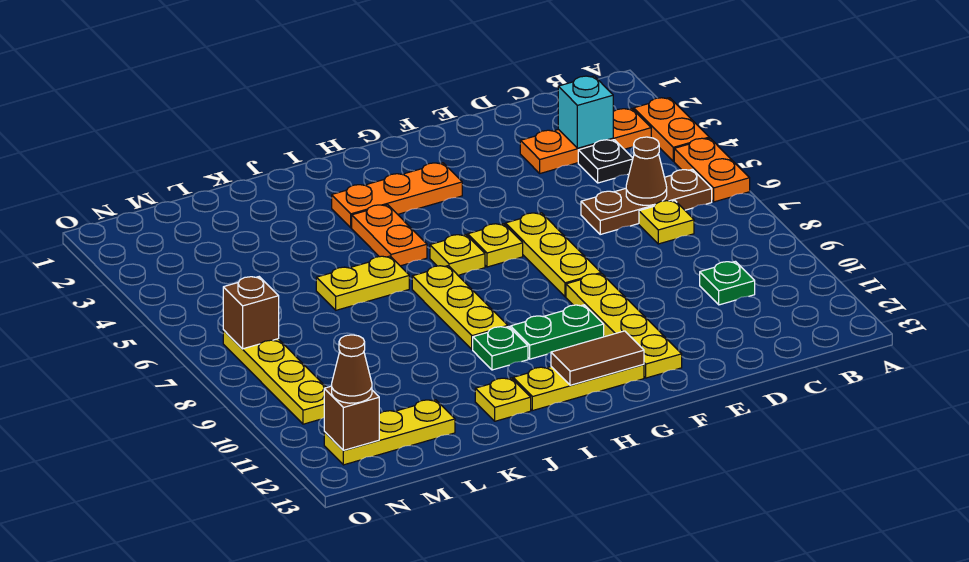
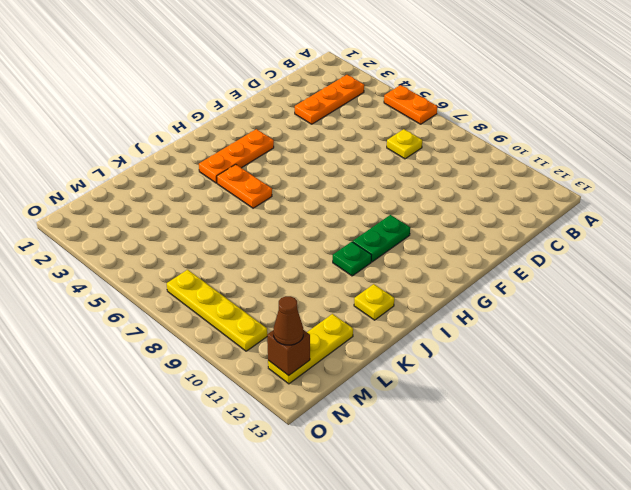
none -> orange 1x2 plate [634,98,709,161]
none -> brown 1x3 plate [581,169,712,234]
none -> black 1x1 plate [578,140,633,183]

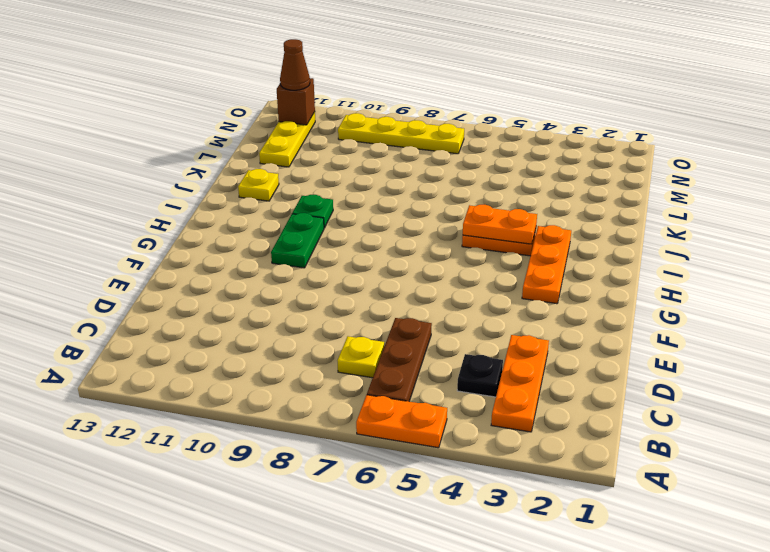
orange 1x2 plate [463,205,537,244] -> orange 1x2 plate moved to [634,98,709,161]
none -> green 1x1 plate [700,261,755,305]
none -> yellow 1x3 plate [505,213,601,297]
none -> yellow 1x4 plate [566,274,682,378]

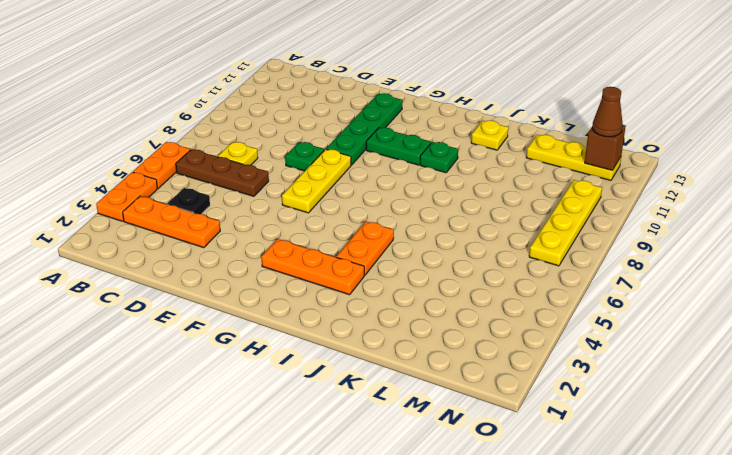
green 1x1 plate [285,142,324,171] -> green 1x1 plate moved to [700,261,755,305]
green 1x4 plate [326,93,403,165] -> yellow 1x4 plate [566,274,682,378]
none -> yellow 1x1 plate [468,224,523,267]
none -> yellow 1x3 plate [513,364,644,411]
none -> yellow 1x1 plate [430,234,485,275]

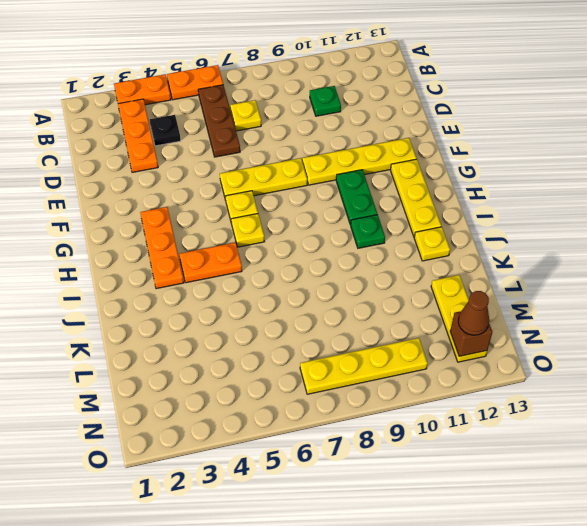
none -> yellow 1x3 plate [412,266,508,350]
none -> yellow 1x2 plate [316,256,409,310]
none -> cyan 1x1 brick [558,76,613,148]

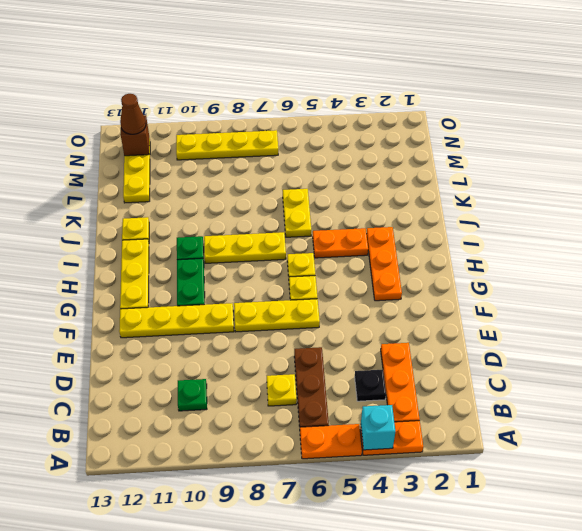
cyan 1x1 brick [361,405,395,450] -> cyan 1x1 brick moved to [558,76,613,148]
none -> brown 1x1 cone [626,137,667,205]
none -> brown 1x2 tile [551,331,644,385]
none -> brown 1x1 brick [223,277,279,349]

